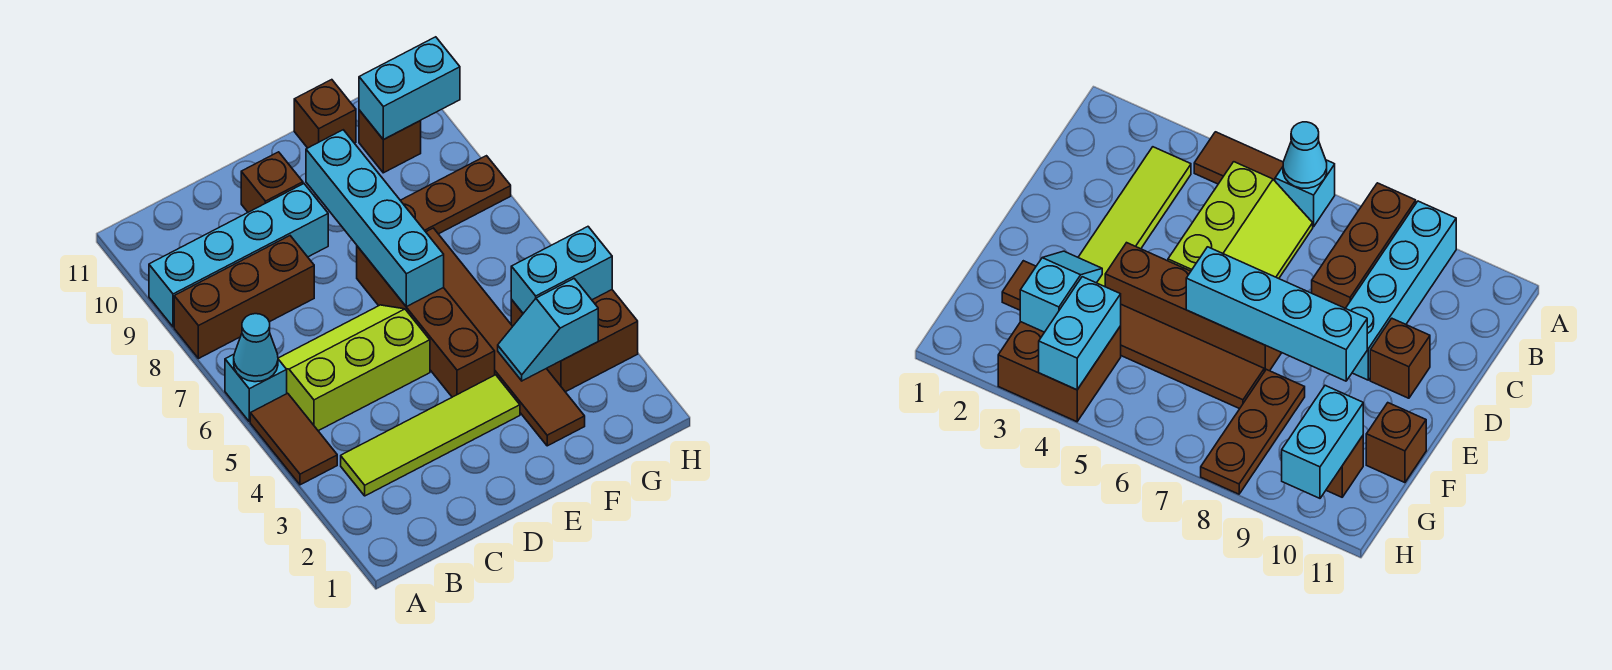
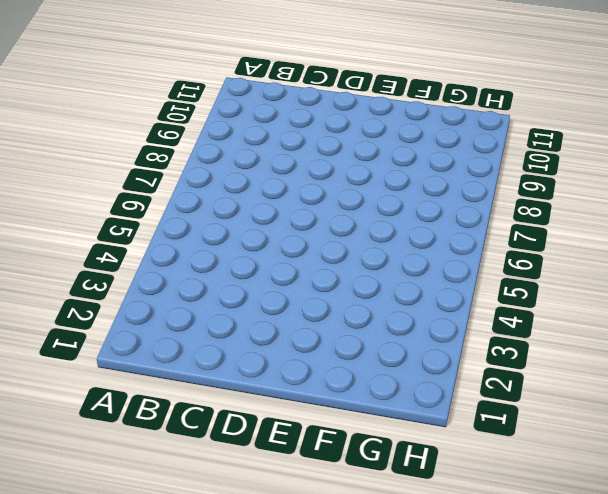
none -> brown 1x2 tile [250,393,337,485]
none -> cyan 1x1 brick [225,354,287,422]
none -> brown 1x3 brick [174,236,314,359]

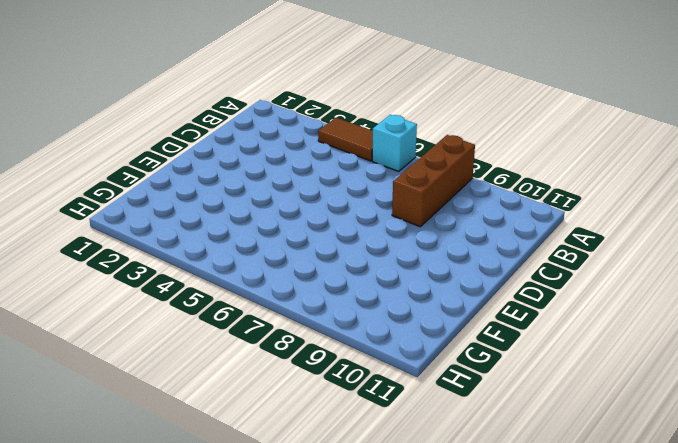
none -> cyan 1x4 brick [149,184,328,327]
none -> lime 1x4 tile [341,375,520,496]
none -> lime 2x3 slope [278,305,430,431]

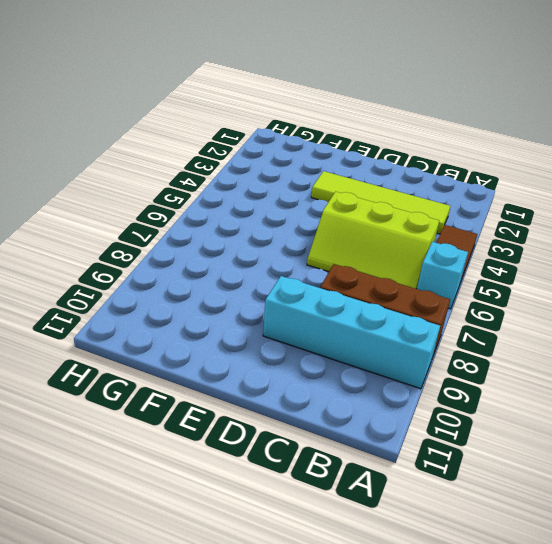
none -> brown 1x1 brick [241,152,303,212]
none -> brown 1x4 brick [357,246,495,397]
none -> brown 1x6 tile [426,228,585,446]

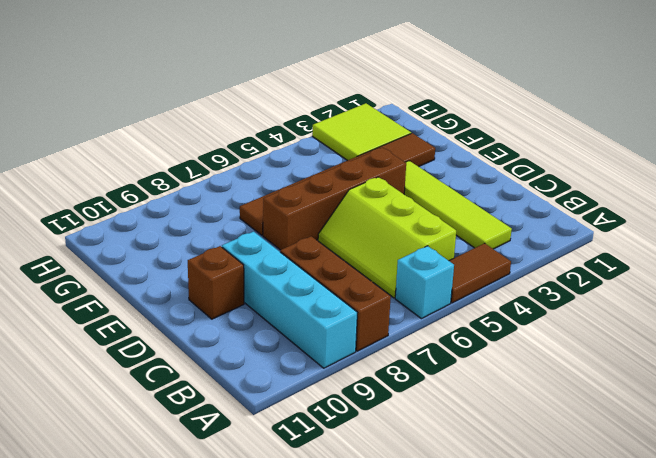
lime 2x2 tile [312,103,411,161] -> brown 2x2 brick [511,290,638,392]
none -> brown 1x3 plate [400,156,511,234]
none -> brown 1x1 brick [294,80,356,148]
none -> brown 1x1 brick [359,110,421,173]

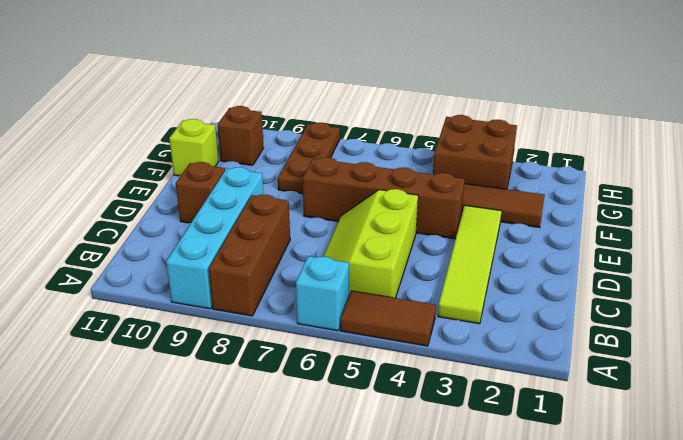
lime 1x1 brick [169,119,218,176] -> brown 1x1 brick [294,80,356,148]
none -> cyan 1x1 cone [234,314,278,382]
none -> cyan 1x4 brick [306,130,444,307]
none -> cyan 1x2 slope [498,279,598,381]

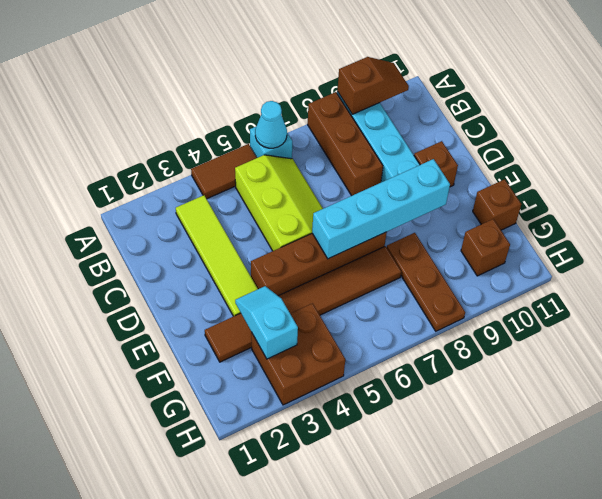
brown 1x2 slope [337,57,409,114] -> none
none -> cyan 1x2 brick [511,227,612,313]
none -> cyan 1x2 brick [359,37,460,140]

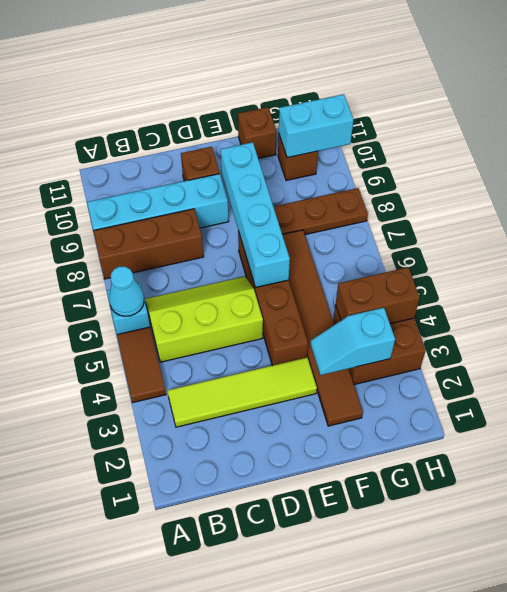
brown 1x2 brick [336,267,420,324] -> cyan 1x2 brick [511,227,612,313]

